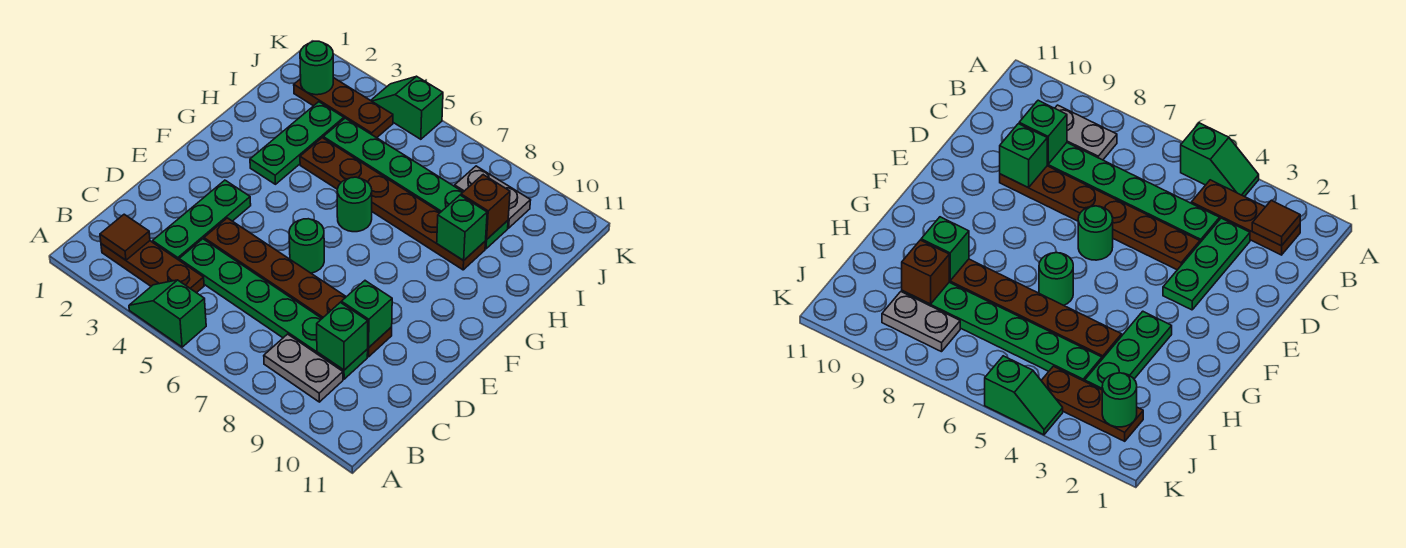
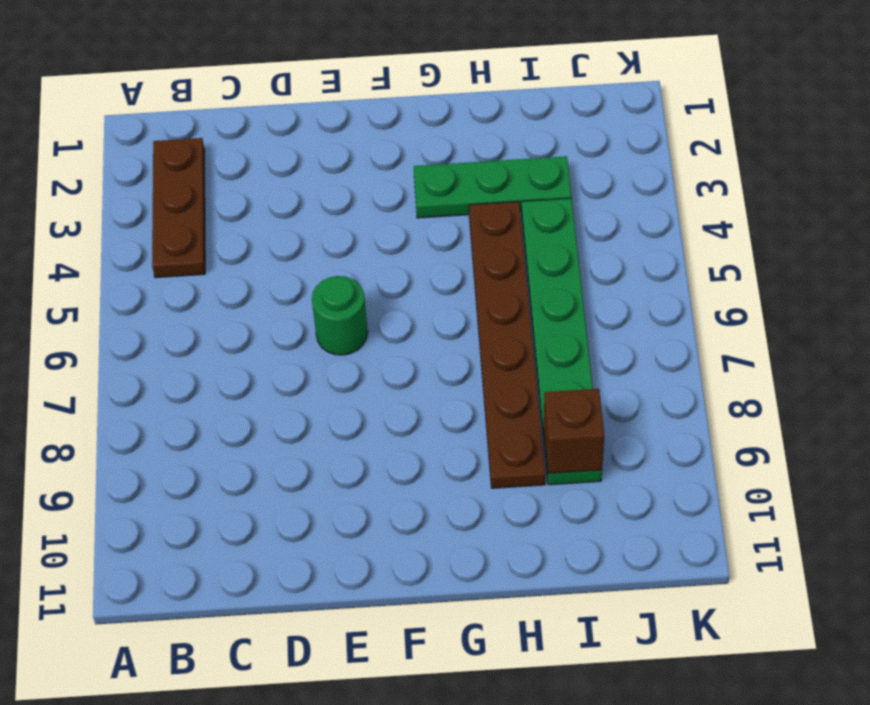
none -> green 1x2 slope [129,280,206,347]
none -> grey 1x2 plate [264,334,343,402]
none -> green 1x3 plate [153,180,251,260]

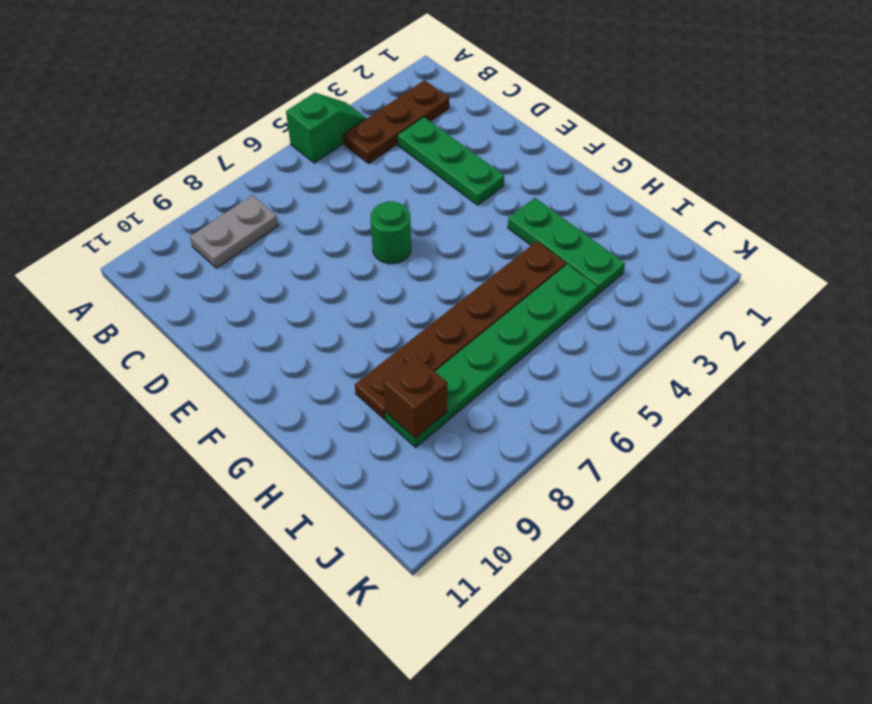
none -> green 1x6 plate [179,239,368,379]
none -> brown 1x6 plate [204,218,392,357]
none -> green 1x1 round brick [337,177,372,232]

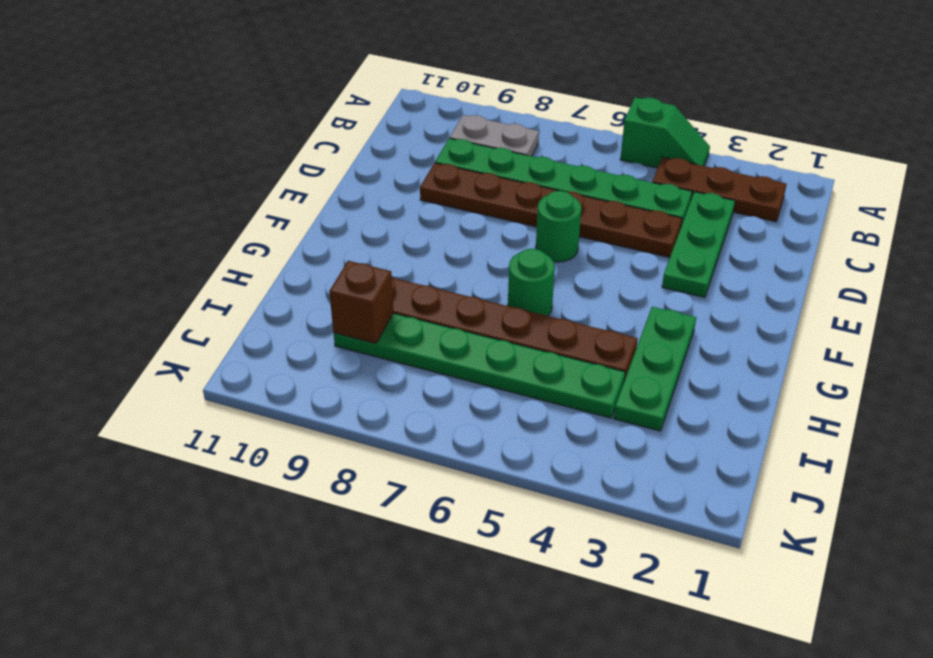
none -> brown 1x3 plate [294,78,393,138]
none -> grey 1x2 plate [455,166,531,228]
none -> green 1x2 slope [371,76,443,139]

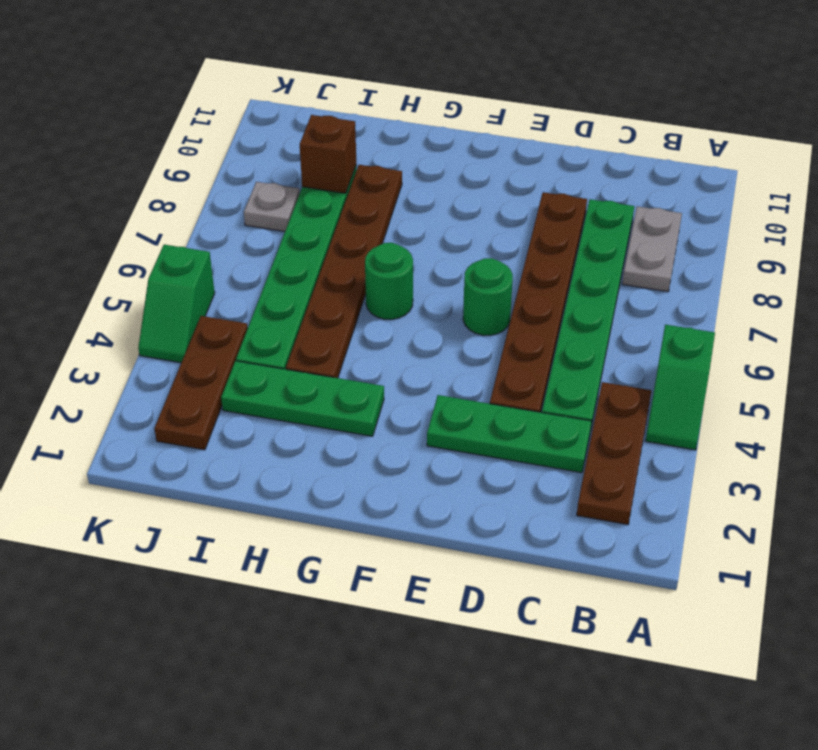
grey 1x1 plate [244,182,300,232] -> grey 1x2 plate [455,166,531,228]
none -> brown 1x1 tile [100,214,150,260]
none -> green 1x1 brick [317,302,368,370]
none -> green 1x1 brick [341,281,392,348]

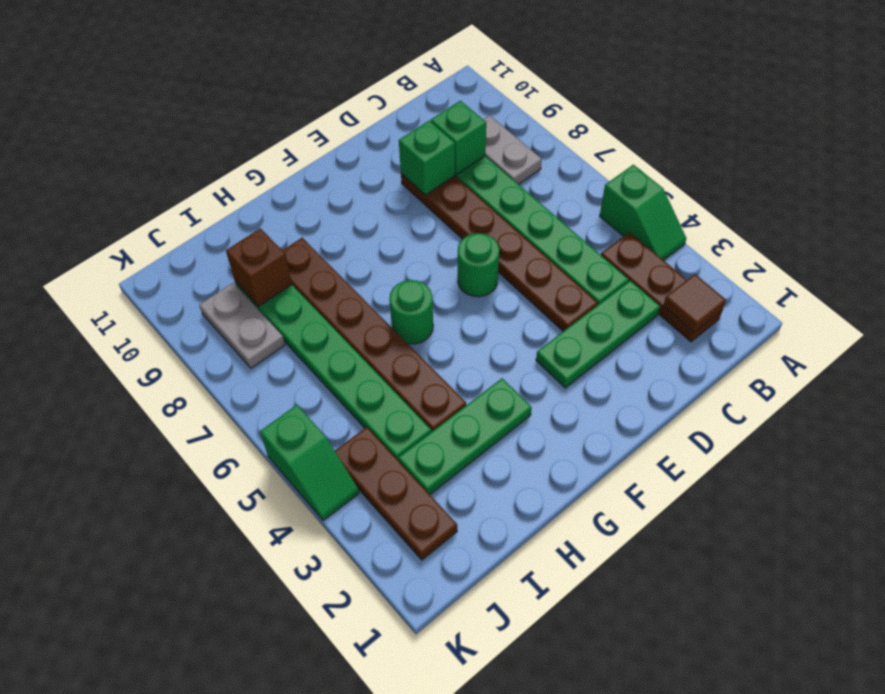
none -> green 1x1 brick [437,195,487,261]
none -> green 1x1 round brick [300,41,333,95]

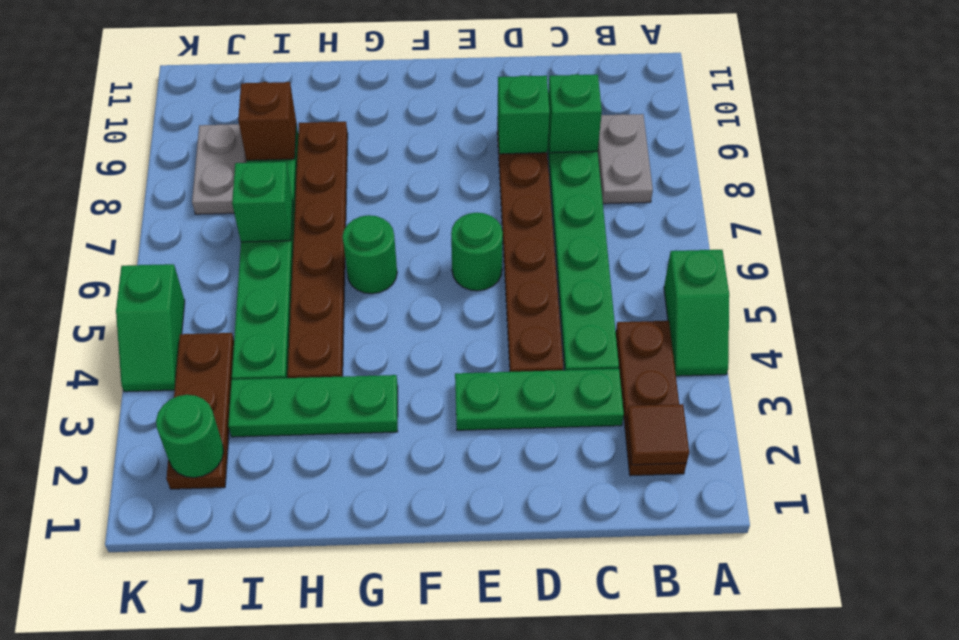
green 1x1 brick [232,162,293,242] -> green 1x1 brick moved to [437,195,487,261]

